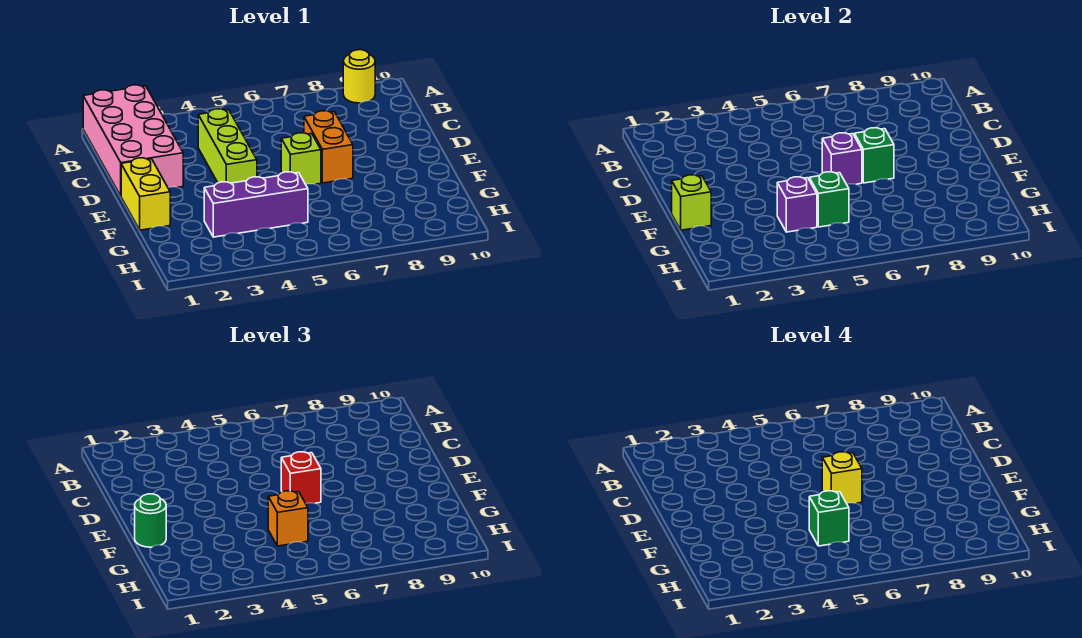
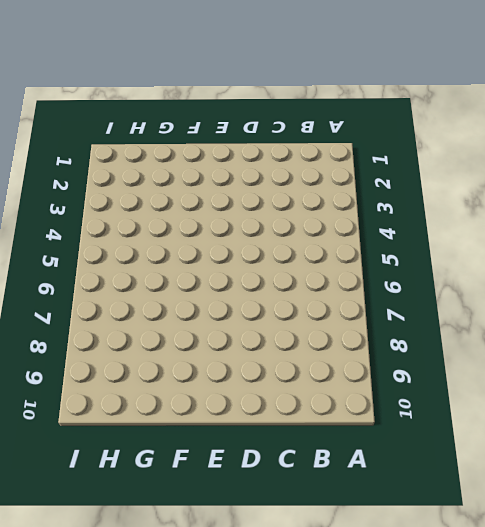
none -> pink 2x4 brick [83,85,183,196]
none -> yellow 1x1 round brick [343,50,375,103]
none -> lime 1x3 brick [198,109,257,183]

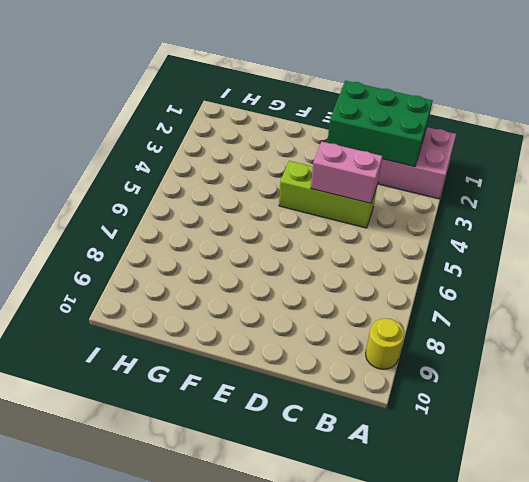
green 2x3 brick [327,81,433,167] -> none
pink 1x2 brick [311,142,382,203] -> none
none -> orange 1x2 brick [304,111,353,183]
none -> yellow 1x2 brick [121,158,170,230]
none -> lime 1x1 brick [281,133,321,184]

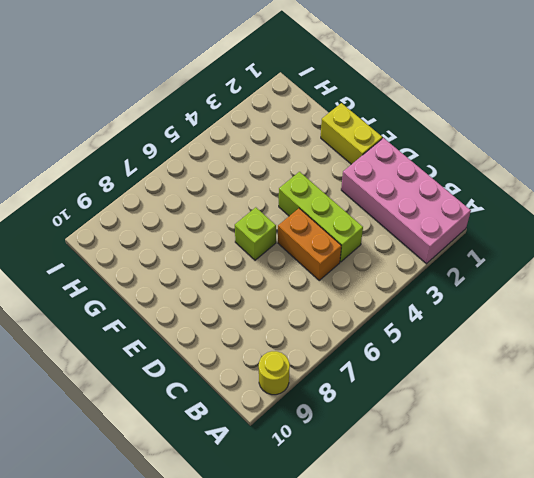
orange 1x2 brick [278,208,341,280] -> orange 1x2 brick moved to [304,111,353,183]
none -> purple 1x3 brick [204,172,308,237]
none -> purple 1x1 brick [822,133,862,184]
none -> green 1x1 brick [854,128,894,183]

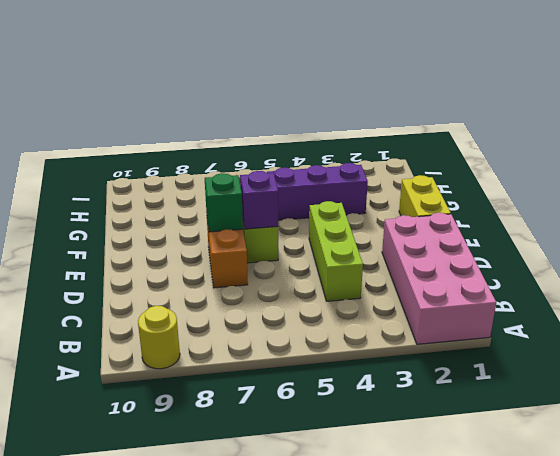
none -> lime 1x1 brick [672,175,711,230]
none -> purple 1x1 brick [777,177,817,232]
none -> green 1x1 brick [809,172,849,227]

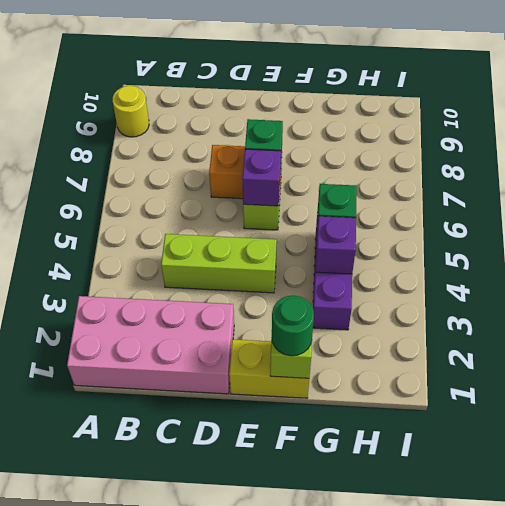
none -> red 1x1 brick [281,452,321,503]
none -> orange 1x1 brick [268,491,308,546]
none -> yellow 1x1 brick [822,452,862,503]

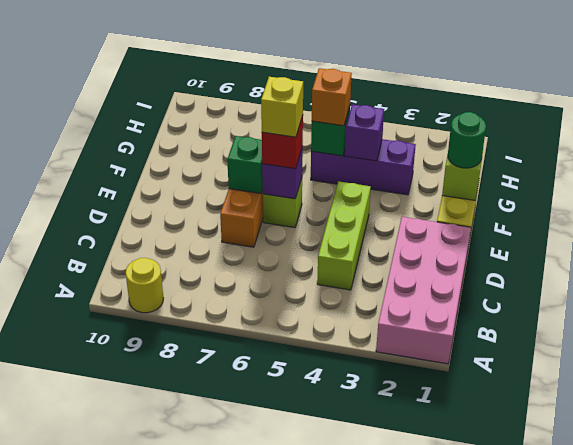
none -> green 1x1 brick [809,491,849,546]

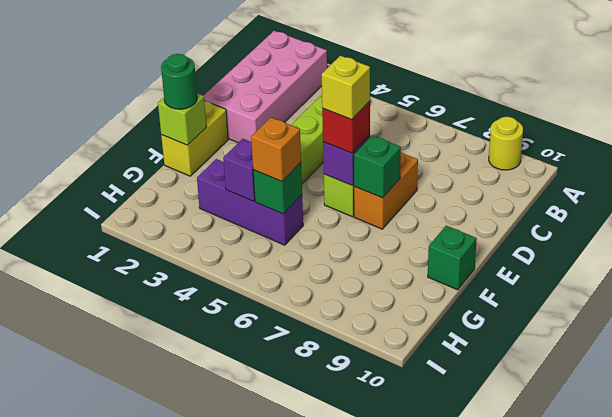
green 1x1 brick [428,226,477,290] -> green 1x1 brick moved to [809,491,849,546]

